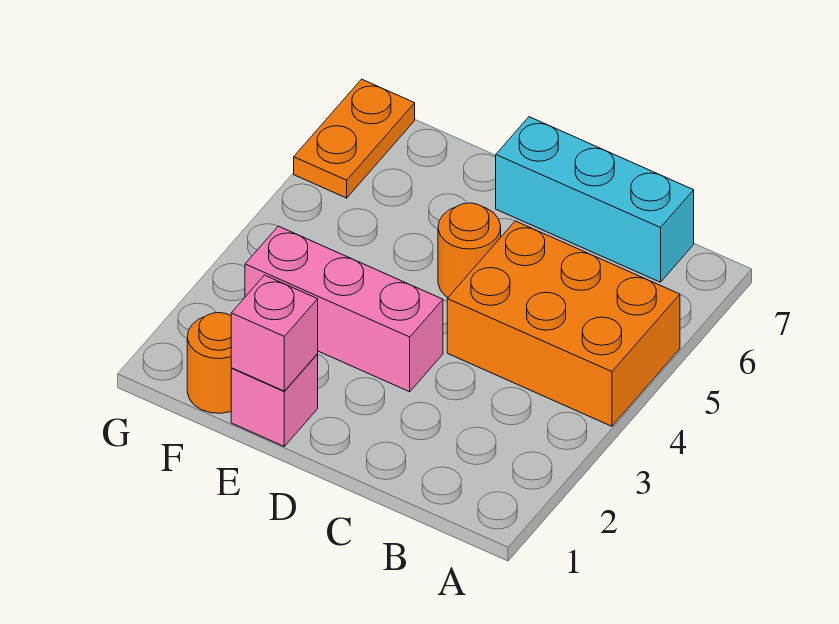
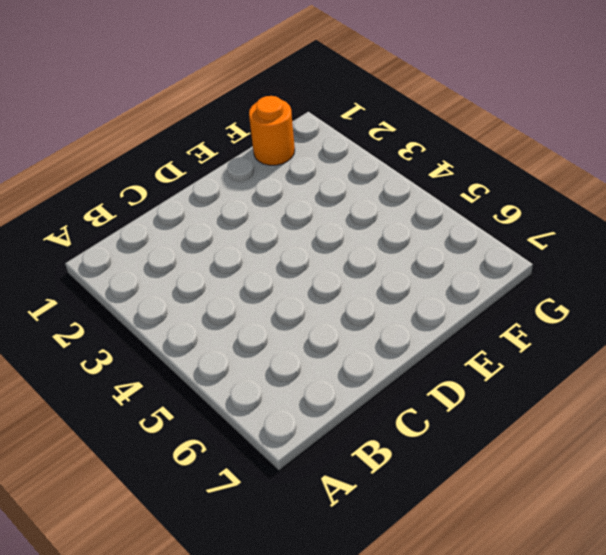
none -> orange 2x3 brick [447,221,680,426]
none -> cyan 1x3 brick [496,117,694,282]

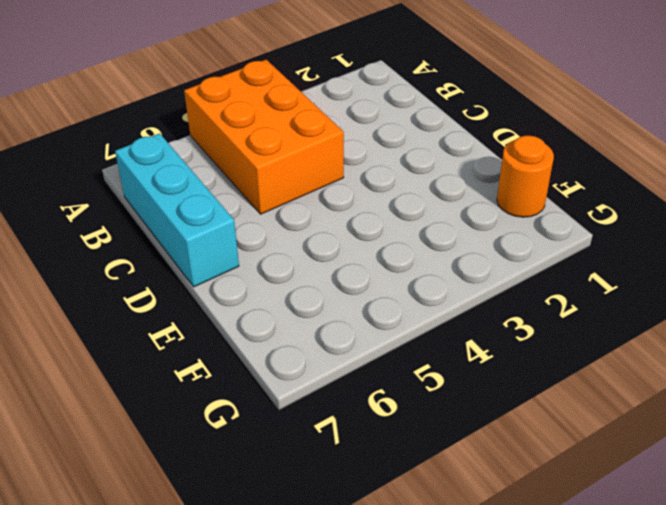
none -> pink 1x3 brick [245,226,443,392]
none -> orange 1x1 round brick [438,203,501,297]

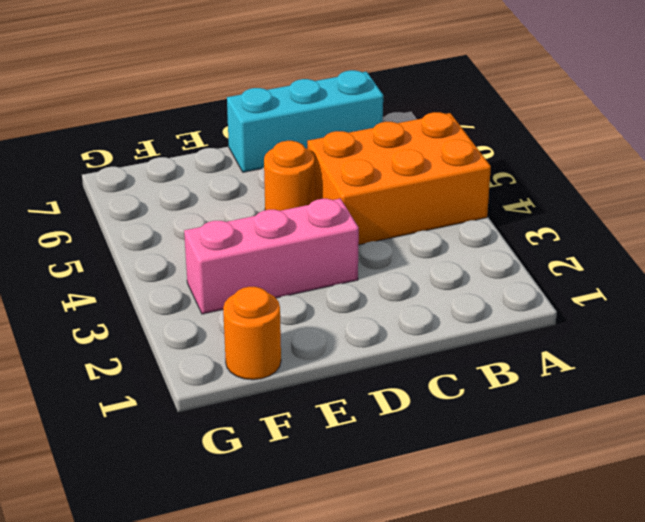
none -> pink 1x1 brick [231,354,318,446]
none -> orange 1x2 plate [294,79,415,198]

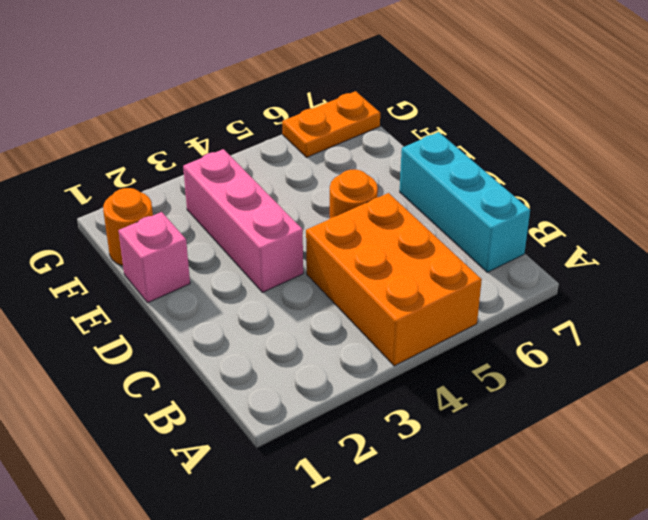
none -> pink 1x1 brick [231,275,318,391]

